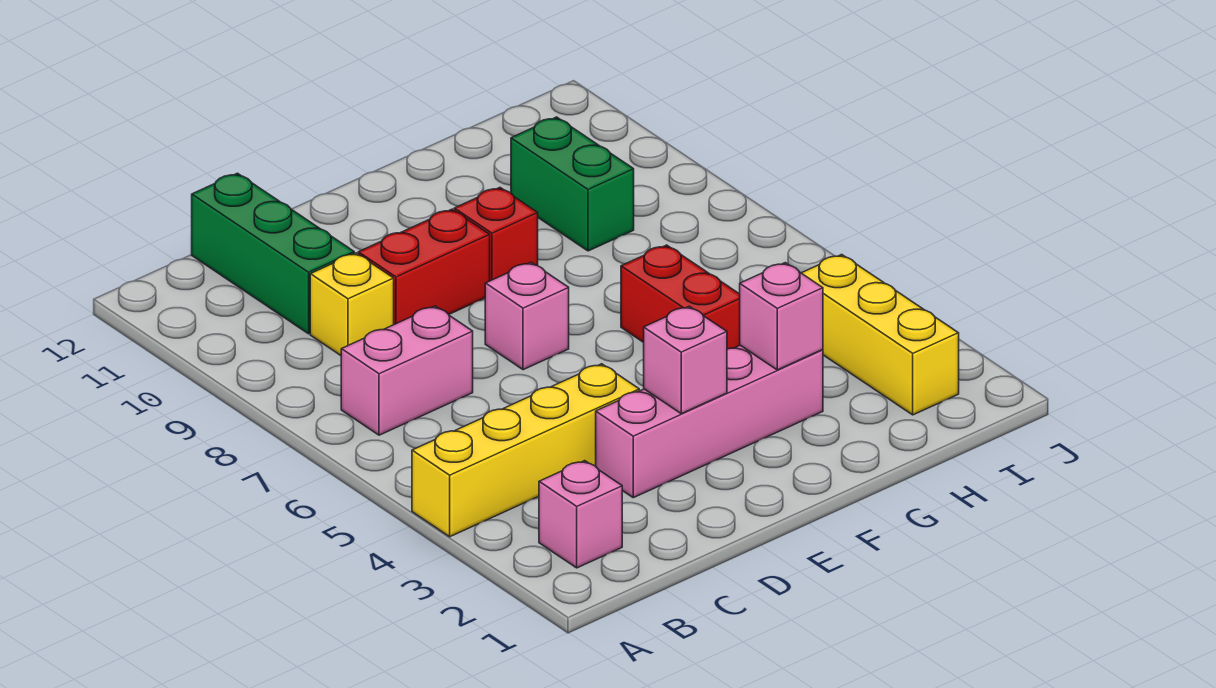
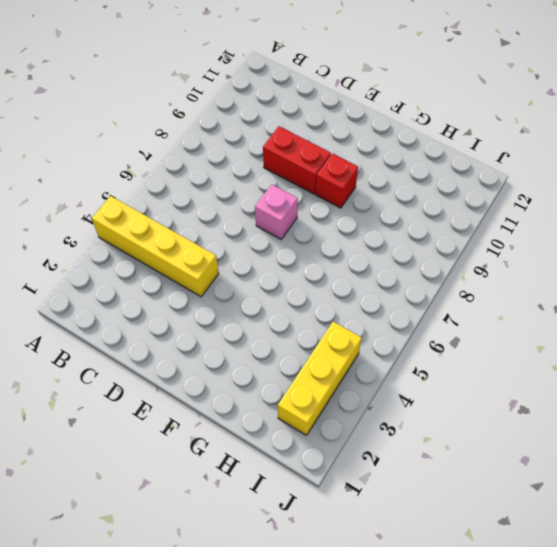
none -> pink 1x1 brick [539,461,622,568]
none -> pink 1x2 brick [341,306,473,435]
none -> yellow 1x1 brick [310,253,394,355]

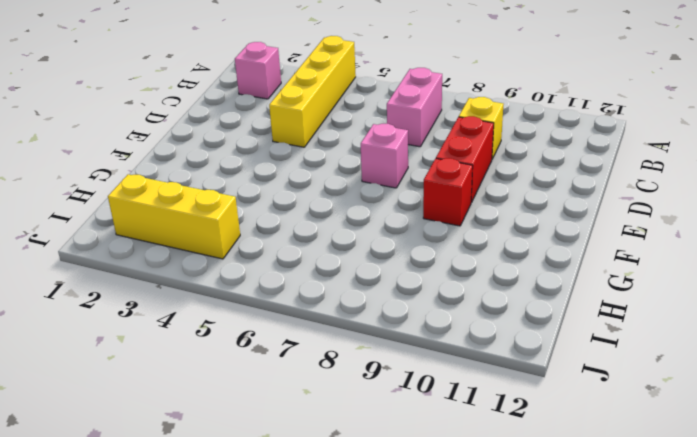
none -> green 1x3 brick [192,173,354,334]
none -> pink 1x4 brick [596,345,823,498]
none -> red 1x2 brick [621,245,740,349]

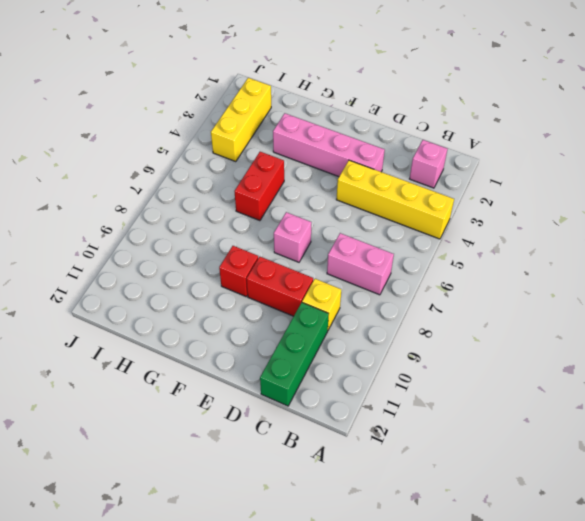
none -> green 1x2 brick [511,117,634,251]
none -> pink 1x1 brick [644,306,727,414]
none -> pink 1x1 brick [740,263,823,370]

